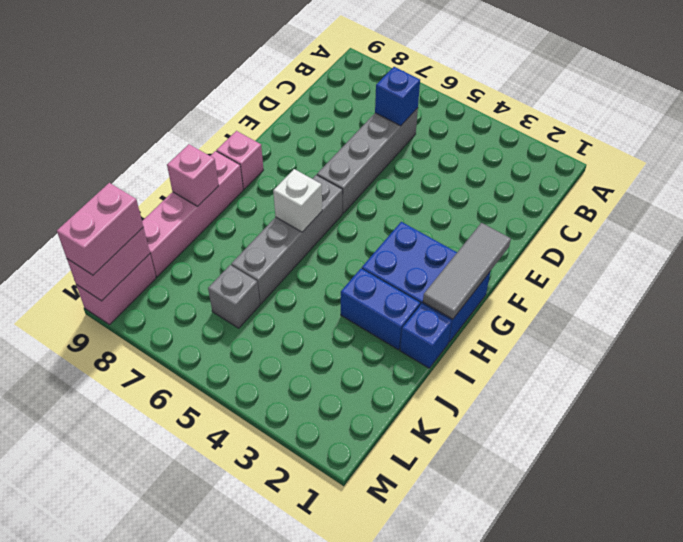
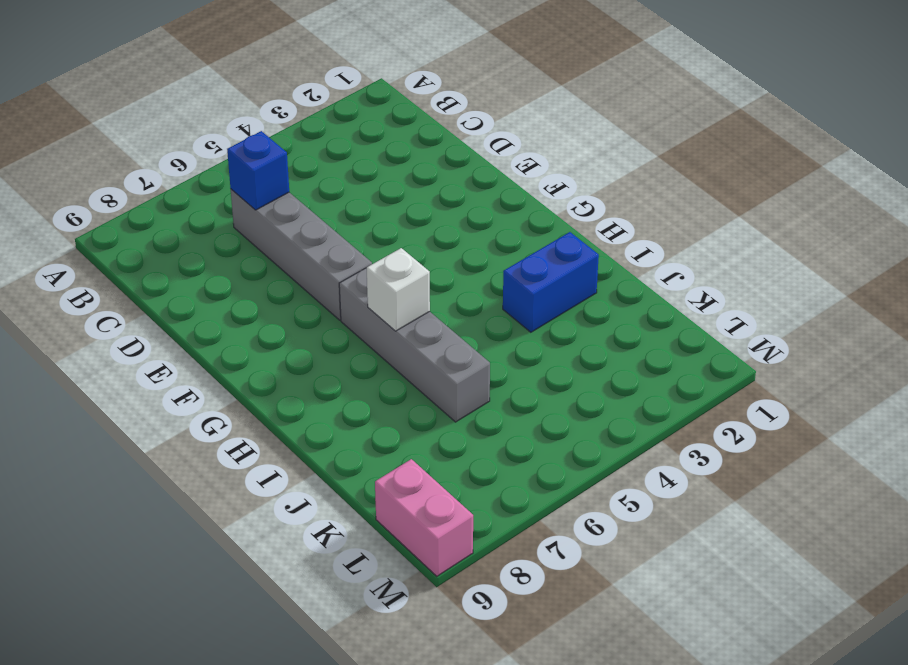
none -> blue 2x3 brick [362,222,491,343]
none -> pink 1x1 brick [216,131,263,189]
none -> pink 1x4 brick [142,151,243,277]

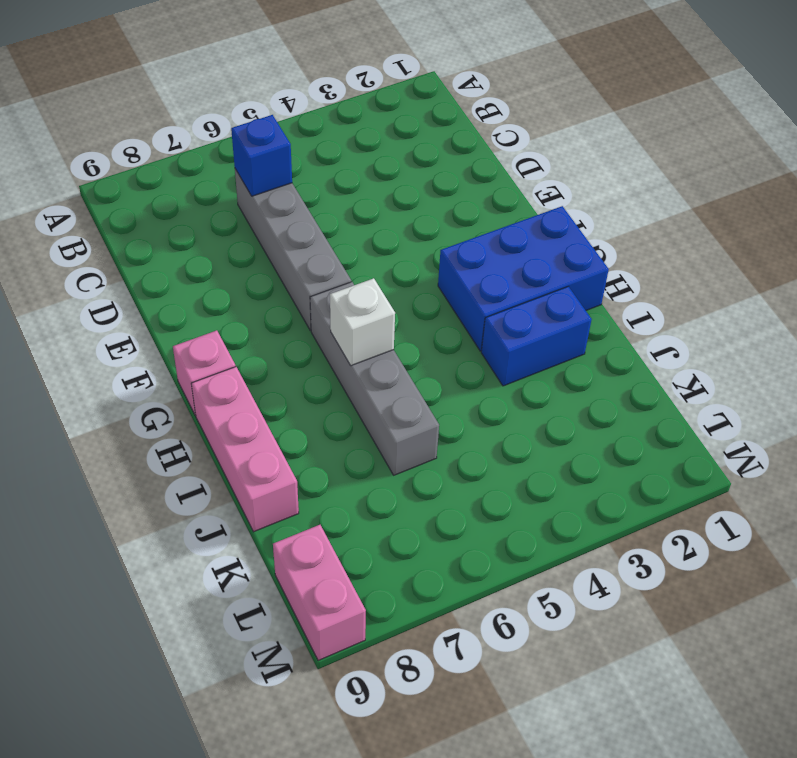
pink 1x3 brick [191,367,299,532] -> pink 1x4 brick [142,151,243,277]
none -> blue 1x1 brick [400,304,452,368]
none -> grey 1x1 brick [208,265,260,328]
none -> grey 1x3 tile [423,223,511,319]

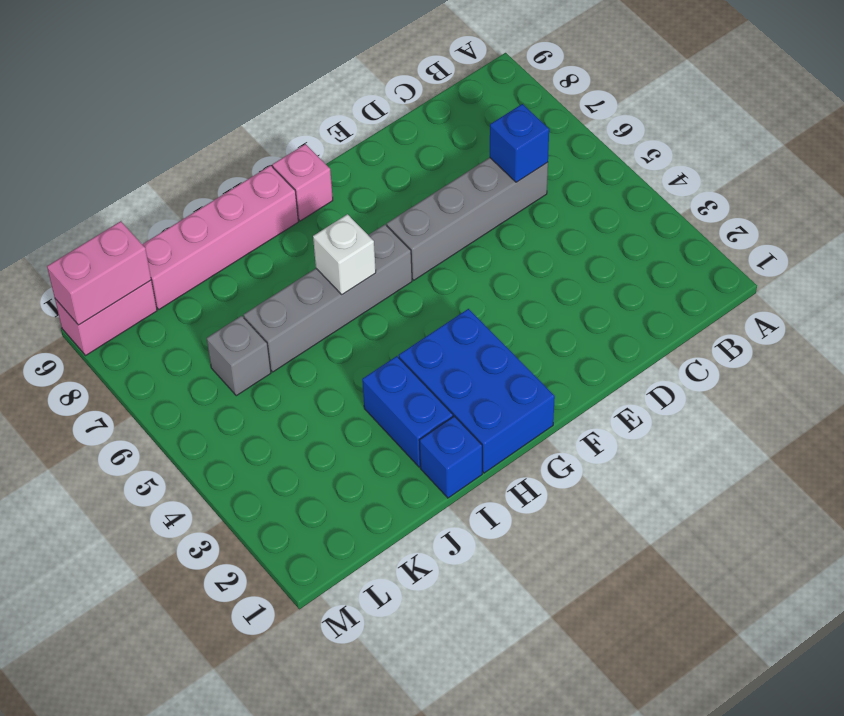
none -> grey 1x3 tile [423,223,511,319]
none -> pink 1x1 brick [167,144,219,206]
none -> pink 1x2 brick [57,183,143,275]

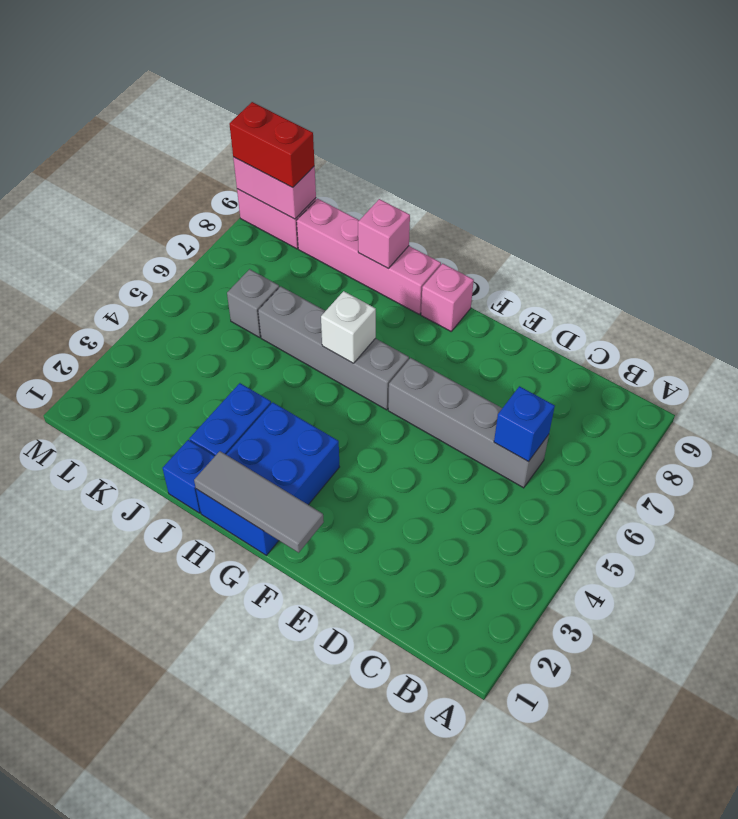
red 1x2 brick [229,102,315,188] -> pink 1x2 brick [57,183,143,275]

